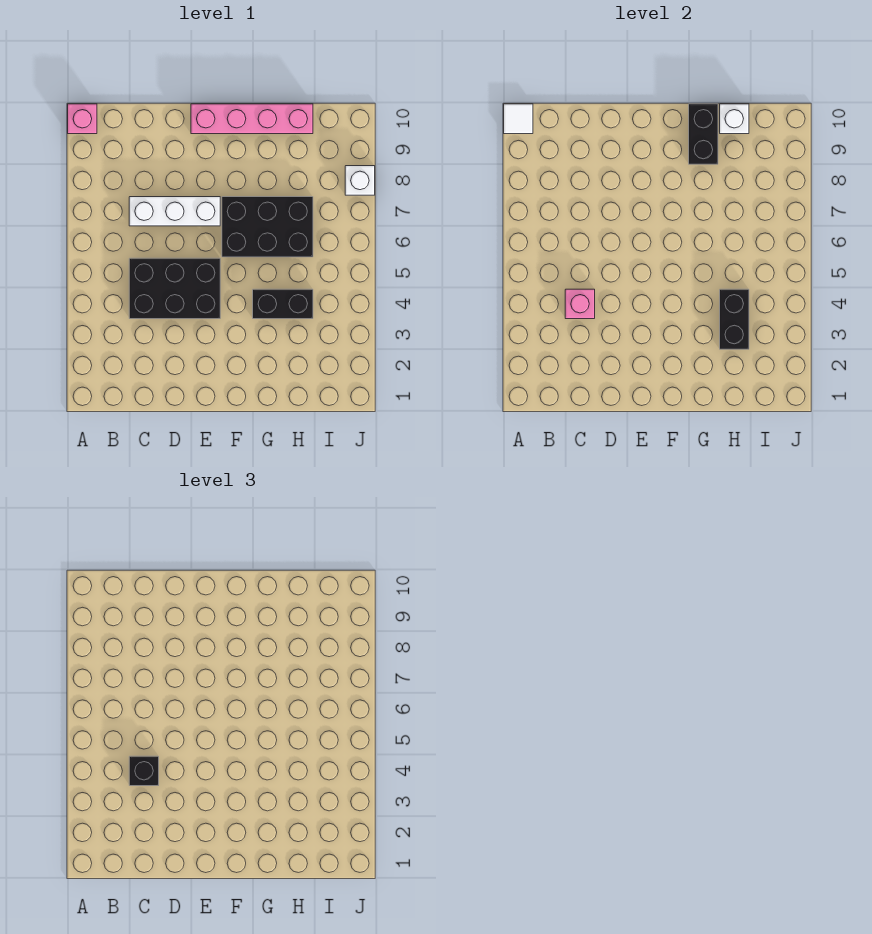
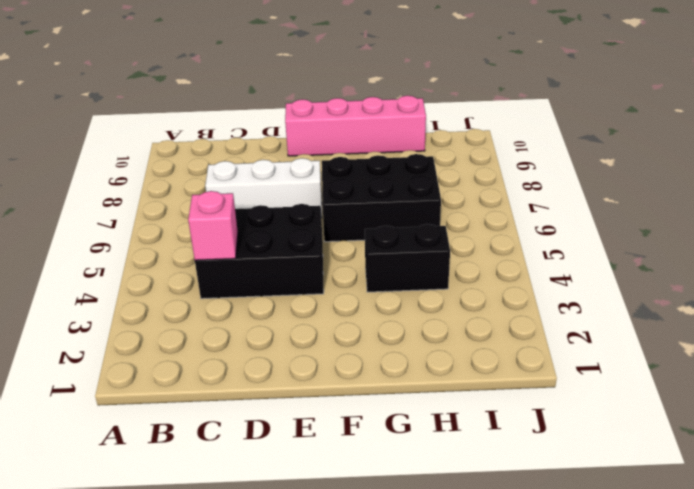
none -> pink 1x1 brick [68,104,97,134]
none -> white 1x1 brick [345,166,375,195]
none -> white 1x1 tile [504,104,533,134]

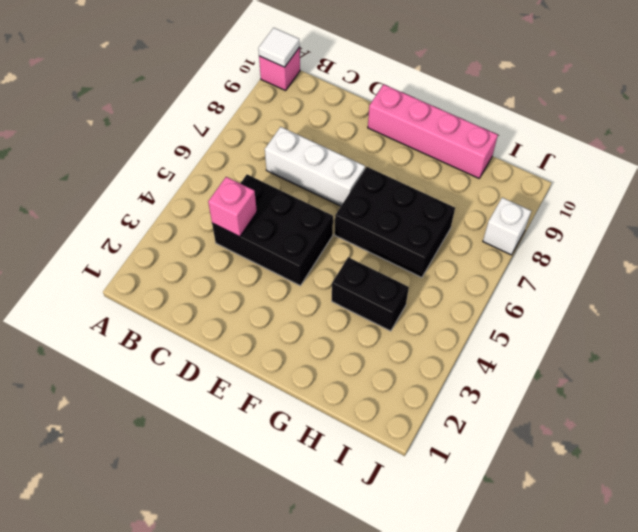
none -> black 1x2 brick [689,104,718,164]
none -> black 1x2 brick [720,289,749,349]
none -> white 1x1 brick [720,104,749,134]

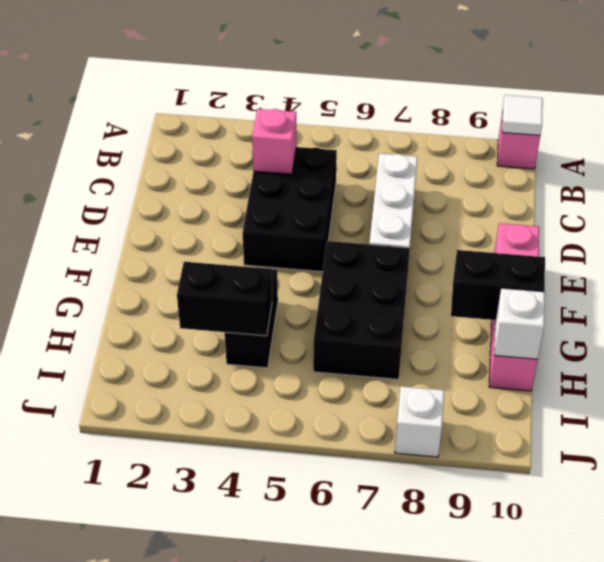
none -> black 1x1 brick [129,756,159,786]

